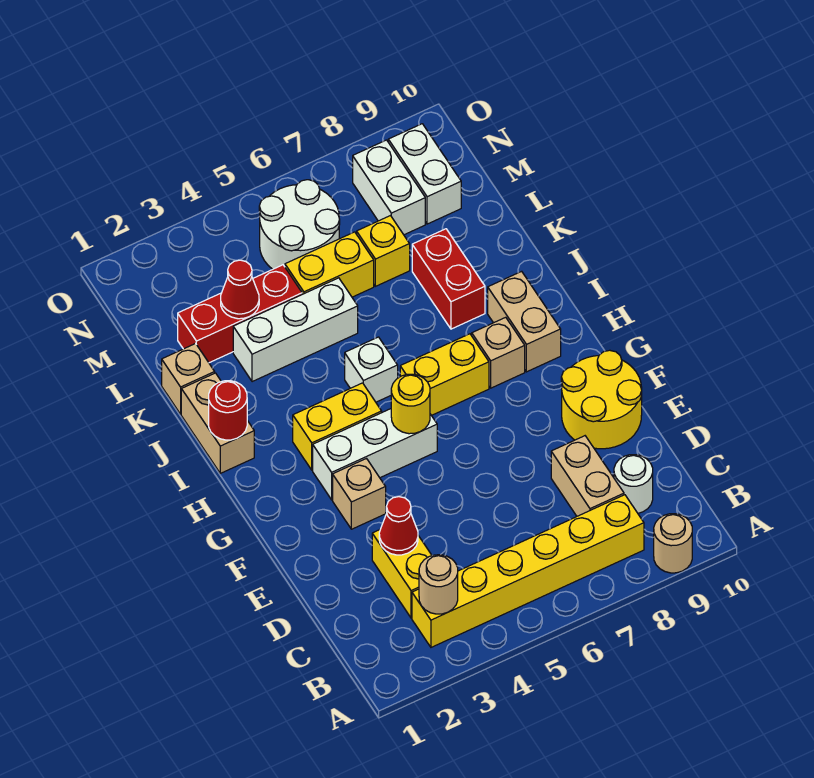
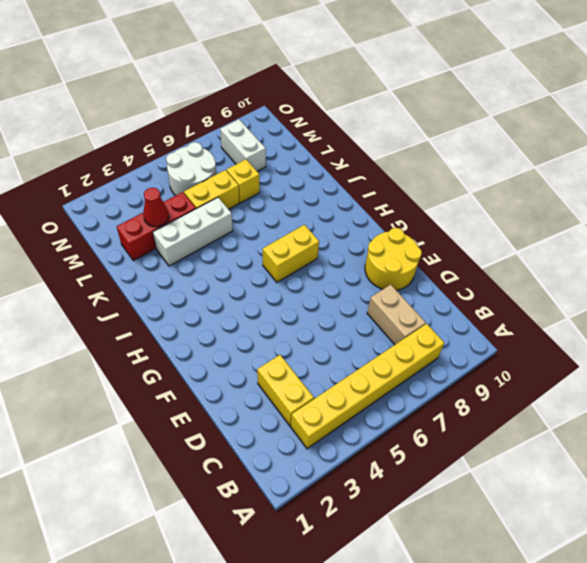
none -> tan 1x1 round brick [654,514,692,573]
none -> white 1x1 round brick [614,455,653,513]
none -> tan 1x1 brick [333,459,386,529]

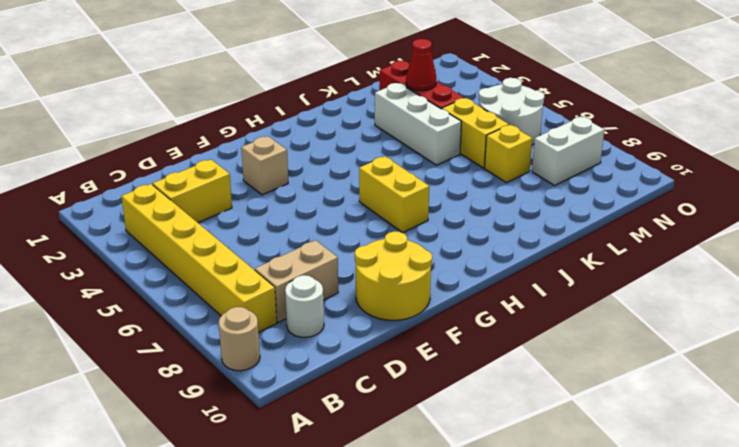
none -> white 1x3 brick [313,409,437,500]
none -> yellow 1x2 brick [293,383,382,470]
none -> tan 1x1 brick [472,317,525,388]

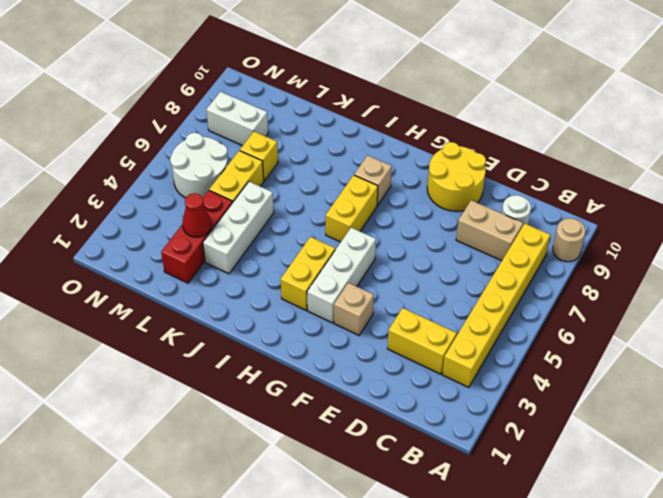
none -> tan 1x2 brick [488,271,561,372]
none -> tan 1x2 brick [181,373,254,473]
none -> white 1x1 brick [345,337,398,402]

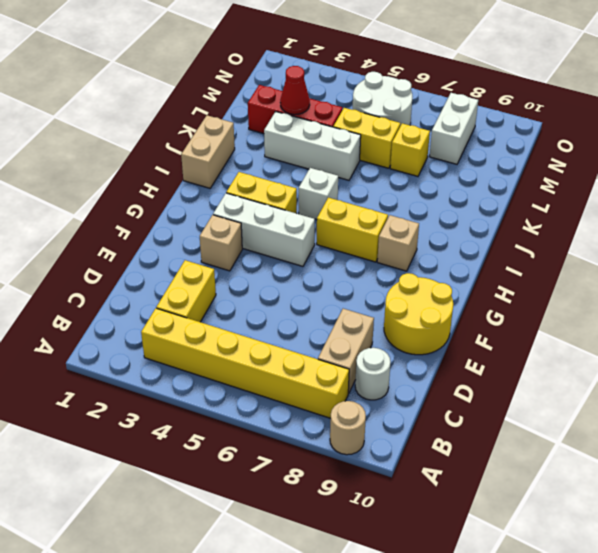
none -> tan 1x2 brick [488,271,561,372]
none -> red 1x2 brick [412,229,485,329]
none -> tan 1x1 brick [162,344,215,414]

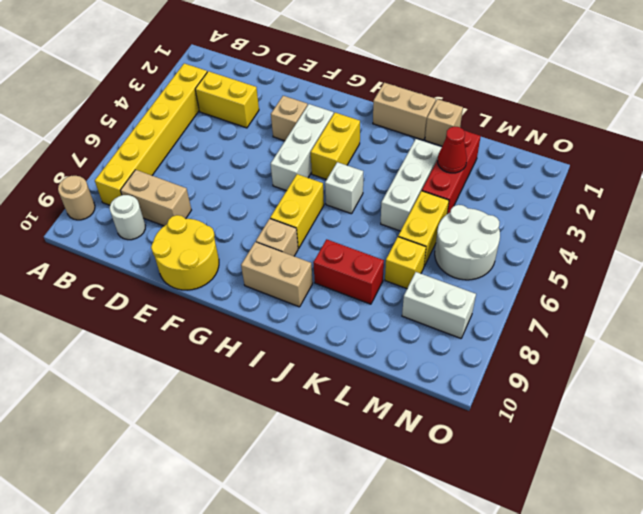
none -> white 1x2 brick [388,124,461,224]
none -> tan 1x1 round brick [419,555,458,614]
none -> red 1x1 cone [379,497,418,555]

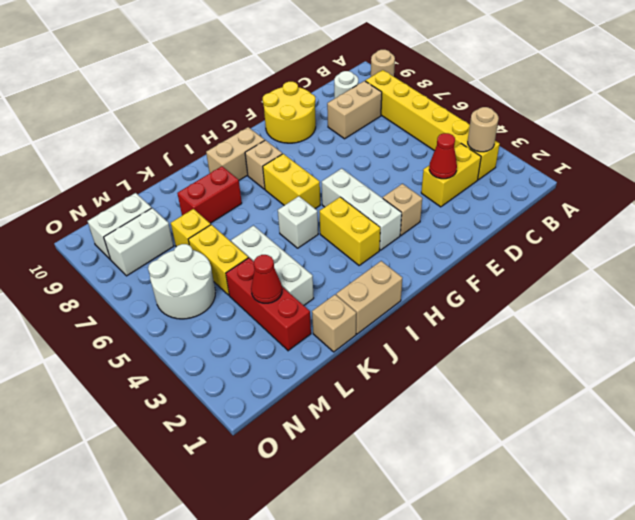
none -> yellow 1x1 round brick [391,374,430,434]
none -> red 1x1 round brick [209,381,247,440]

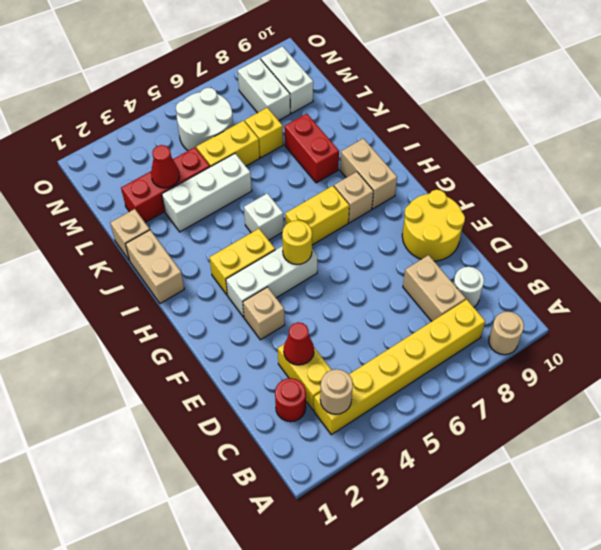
red 1x1 round brick [275,378,306,422] -> red 1x1 round brick moved to [209,381,247,440]

